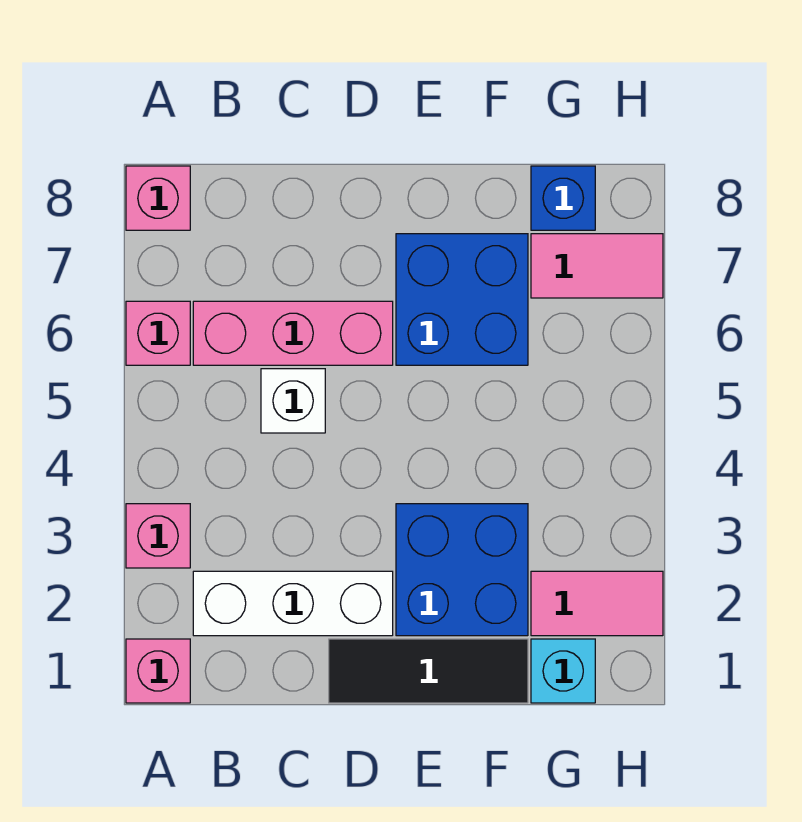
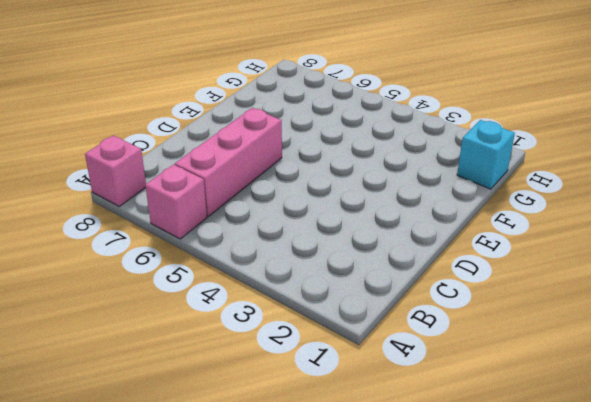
none -> pink 1x1 brick [126,639,190,703]
none -> pink 1x1 brick [126,504,190,568]
none -> white 1x3 brick [193,571,393,636]

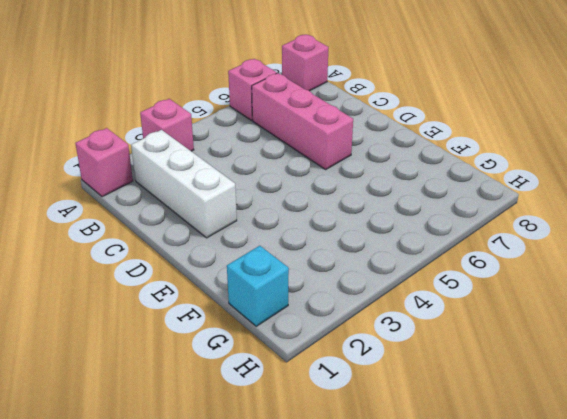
none -> white 1x1 brick [261,369,325,433]
none -> black 1x3 tile [329,639,528,703]
none -> blue 2x2 brick [396,504,528,636]

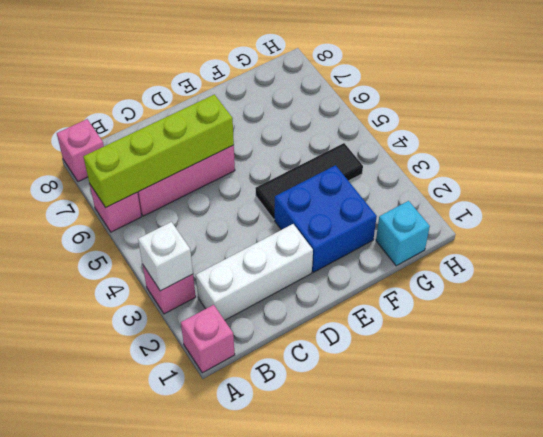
white 1x1 brick [138,222,193,291] -> white 1x1 brick moved to [261,369,325,433]
lime 1x4 brick [83,94,234,208] -> none
black 1x3 tile [255,143,363,219] -> black 1x3 tile moved to [329,639,528,703]
none -> blue 2x2 brick [396,234,528,365]
none -> pink 1x2 tile [531,571,663,636]
none -> pink 1x2 tile [531,234,663,298]

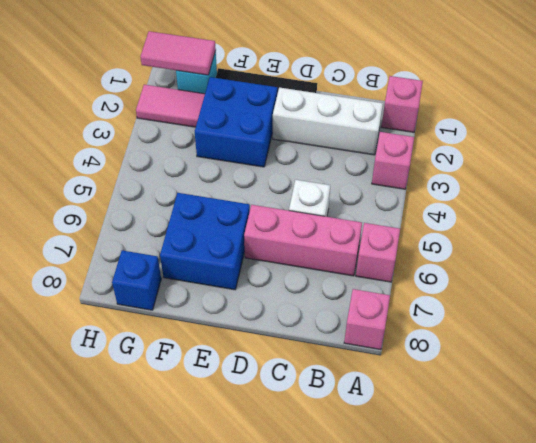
pink 1x2 tile [140,31,216,75] -> pink 1x2 tile moved to [531,234,663,298]

